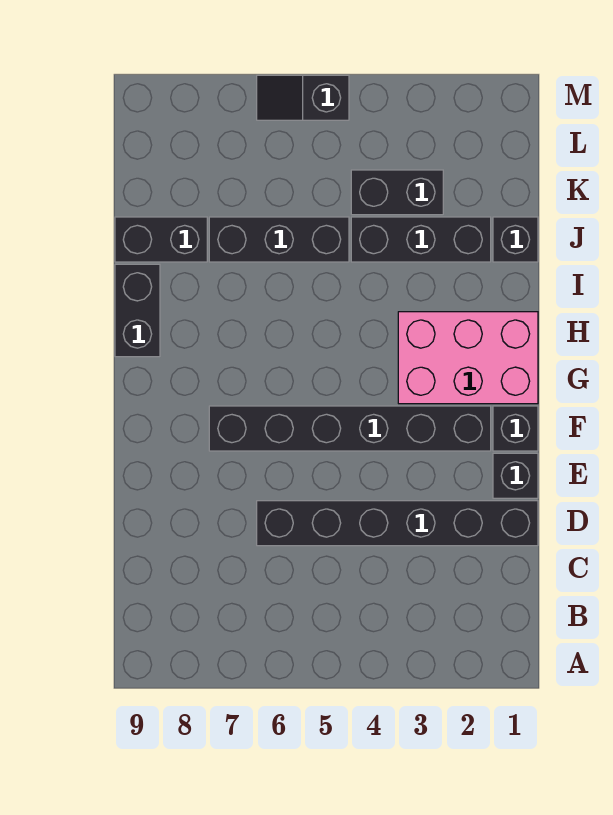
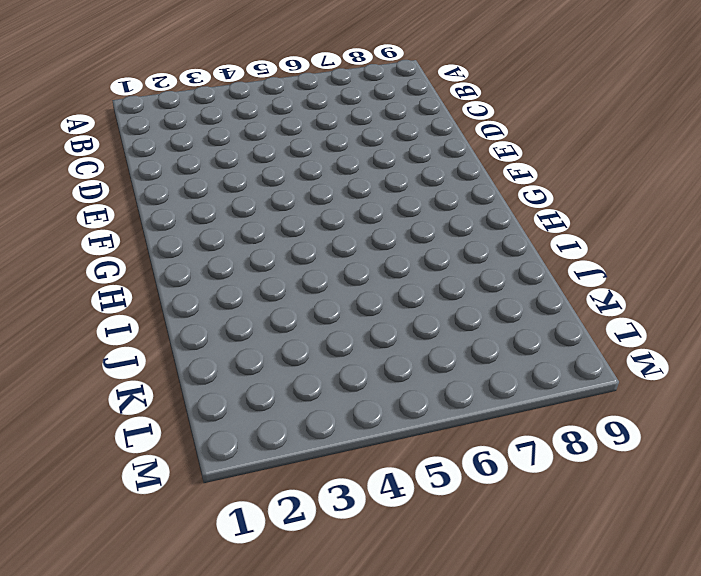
none -> black 1x6 brick [257,501,538,546]
none -> black 1x1 brick [493,453,538,498]
none -> black 1x1 brick [493,406,538,451]

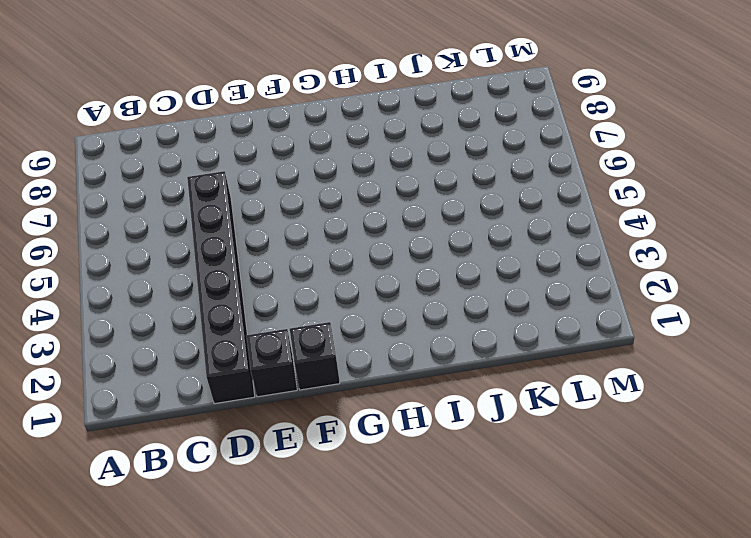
none -> black 1x6 brick [209,406,491,451]
none -> pink 2x3 brick [398,312,538,404]
none -> black 1x2 brick [115,264,160,357]

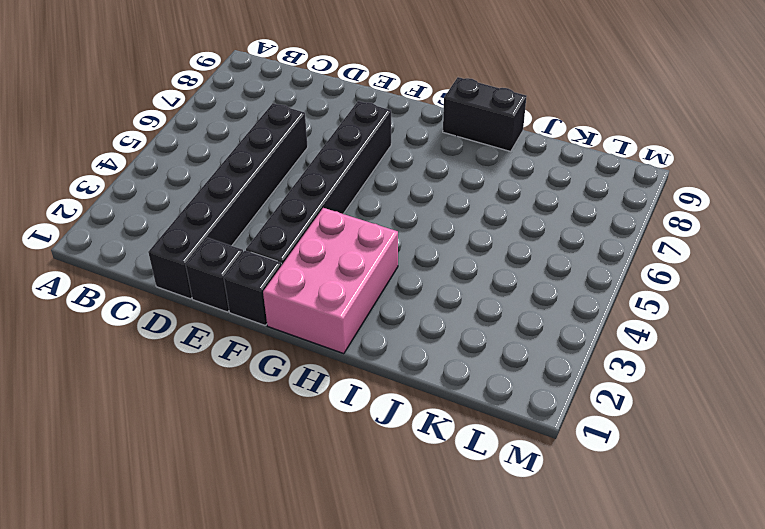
none -> black 1x1 brick [493,217,538,262]
none -> black 1x3 brick [351,217,491,262]
none -> black 1x3 brick [209,217,349,262]

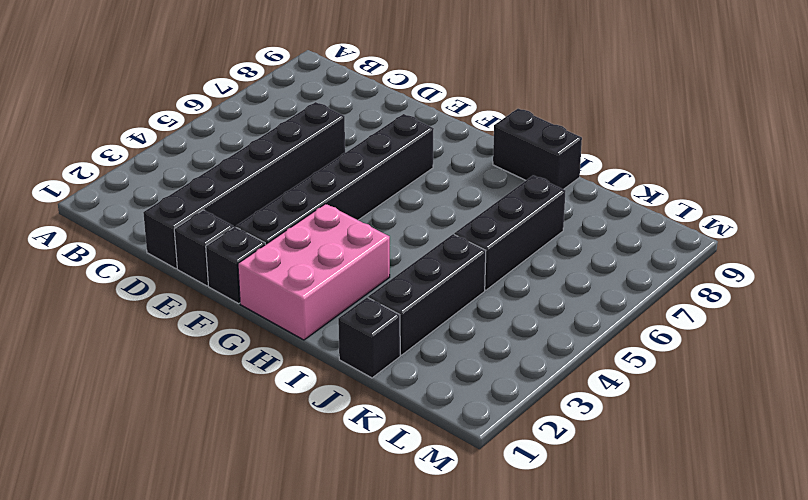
none -> black 1x2 brick [115,217,207,262]
none -> black 1x2 brick [351,170,443,215]
none -> black 1x2 slope [257,75,349,120]

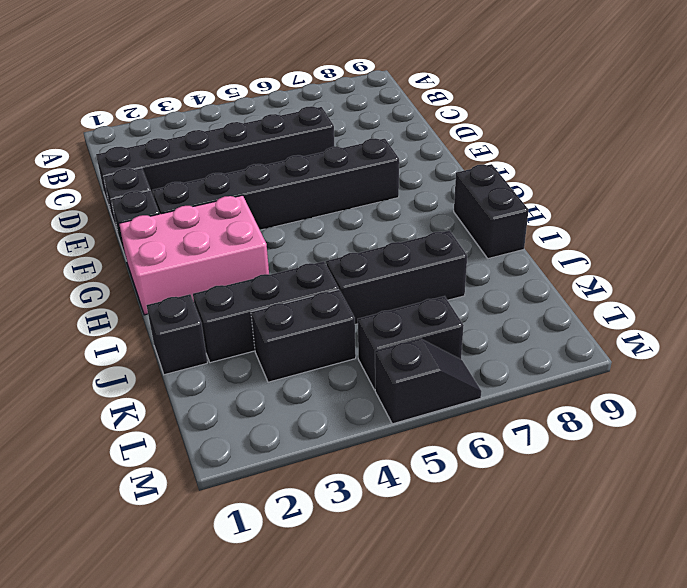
black 1x2 brick [358,296,464,390] -> black 1x2 brick moved to [115,217,207,262]

